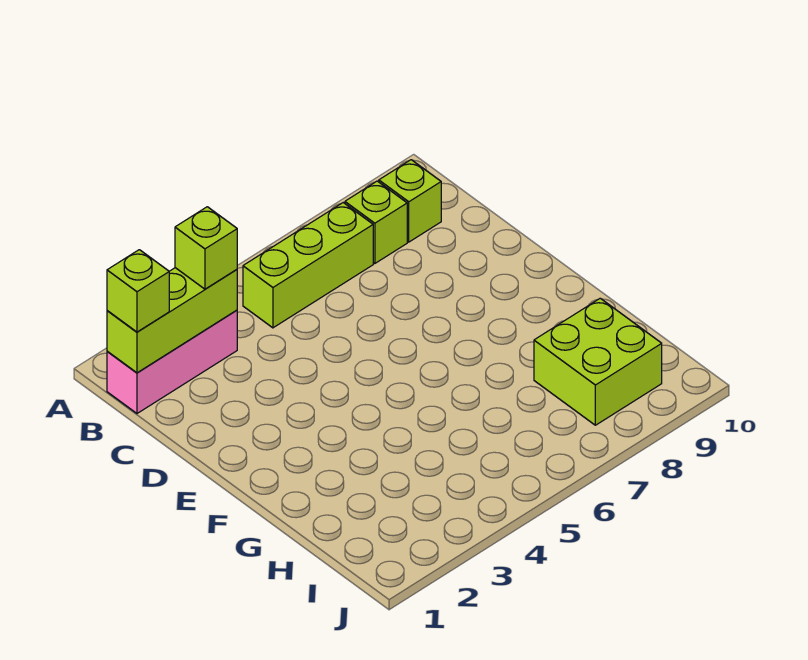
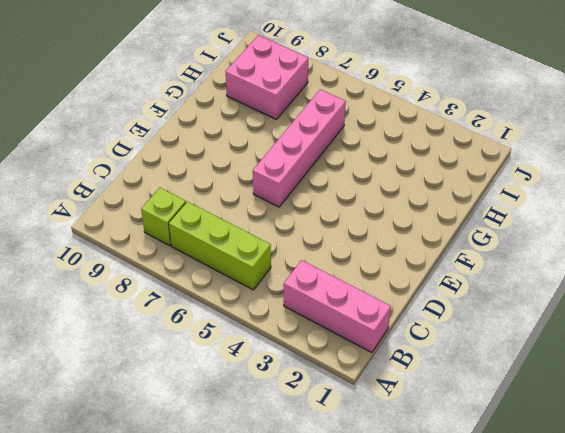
pink 1x4 brick [253,89,346,207] -> none
pink 2x2 brick [226,35,308,120] -> lime 2x2 brick [534,298,662,425]
none -> lime 1x1 brick [379,160,441,242]
none -> lime 1x3 brick [107,268,237,373]

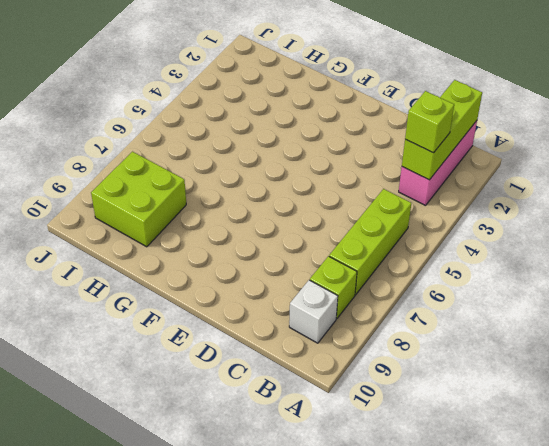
white 1x1 brick [289,280,338,343] -> lime 1x1 brick [379,160,441,242]
none -> lime 1x1 brick [107,250,169,332]

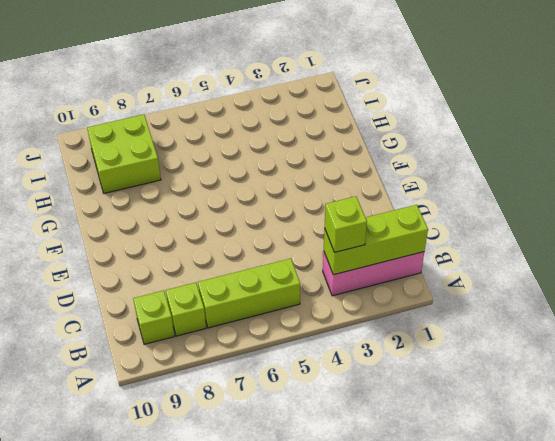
none -> lime 1x1 brick [107,250,169,332]

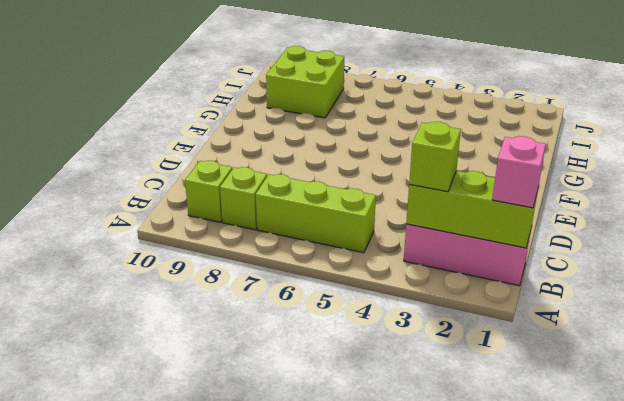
pink 1x1 brick [492,136,546,208] -> lime 1x1 brick [107,250,169,332]

